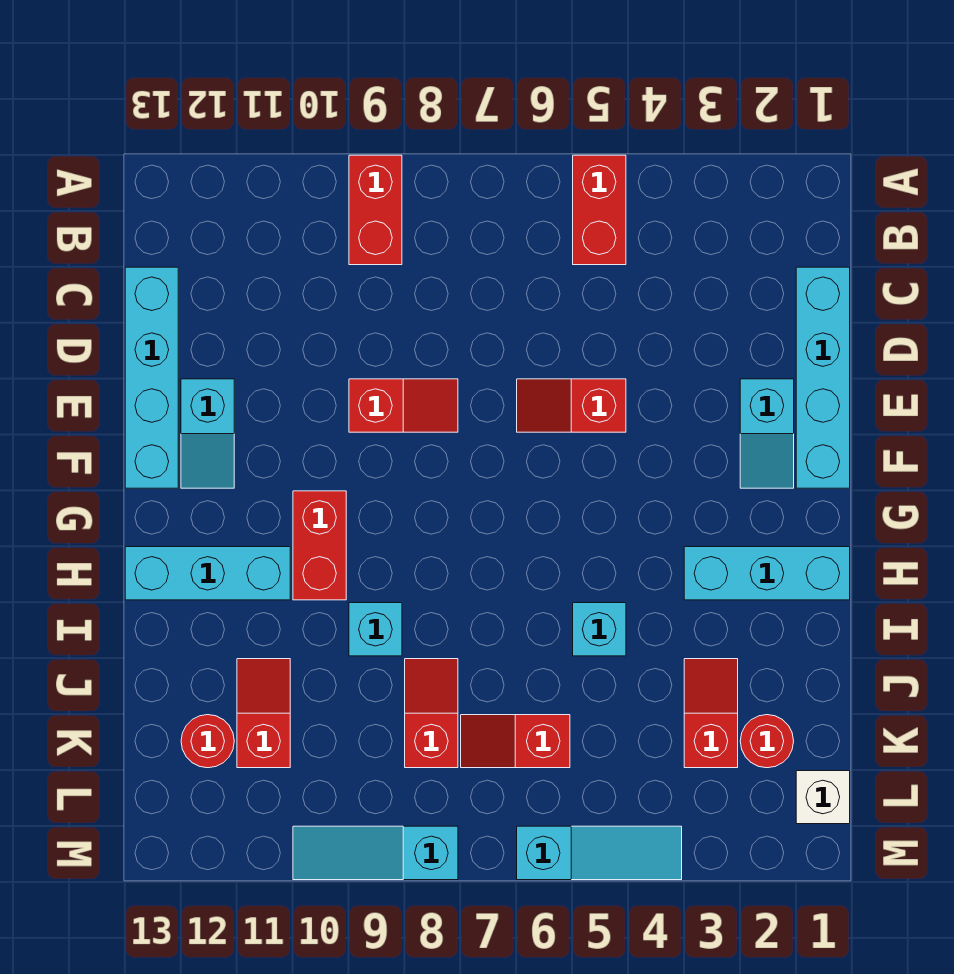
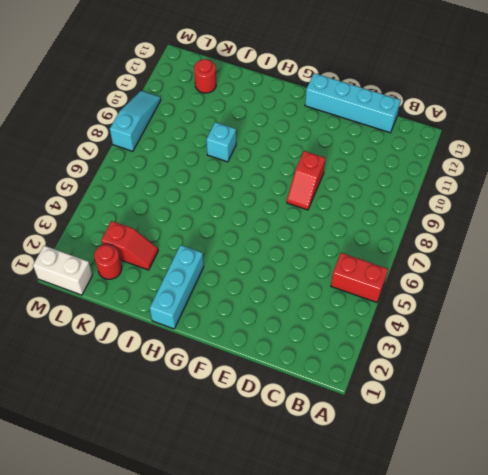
white 1x2 brick [33,246,92,295] -> white 1x1 brick [796,771,850,824]
none -> red 1x2 brick [349,155,402,265]
none -> cyan 1x4 brick [796,267,850,488]
none -> cyan 1x2 slope [740,379,794,488]

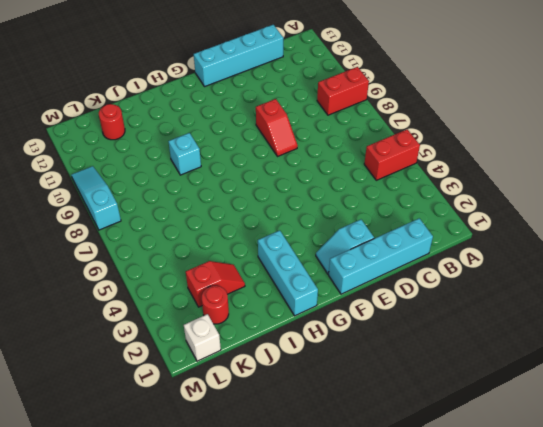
none -> red 1x2 slope [517,379,626,432]
none -> cyan 1x2 slope [181,379,234,488]
none -> red 1x2 brick [293,491,346,600]

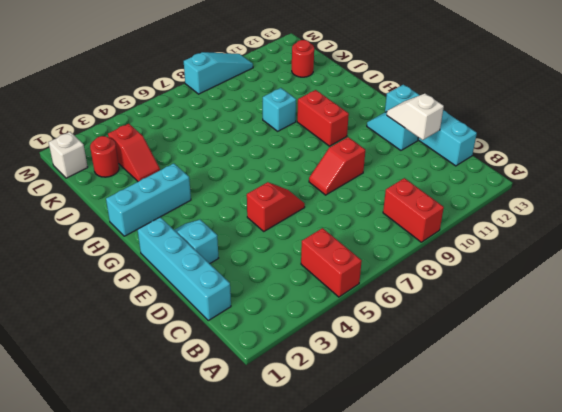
white 1x2 slope [387,94,444,140] -> none
none -> cyan 1x3 brick [125,547,290,600]
none -> cyan 1x1 brick [573,603,626,656]
none -> red 1x2 slope [405,659,458,768]

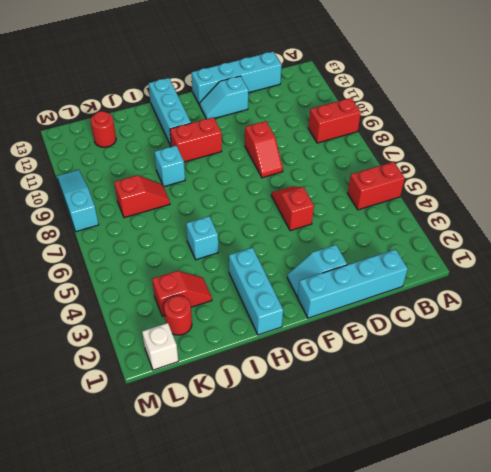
none -> red 1x2 slope [237,659,290,768]
none -> red 1x2 slope [461,715,570,768]
none -> cyan 1x3 slope [517,826,682,880]

